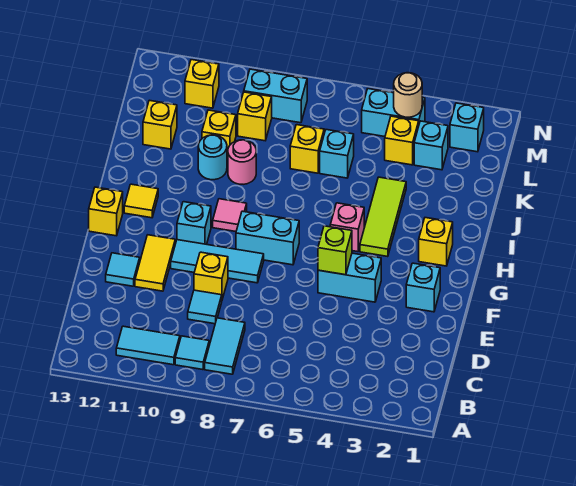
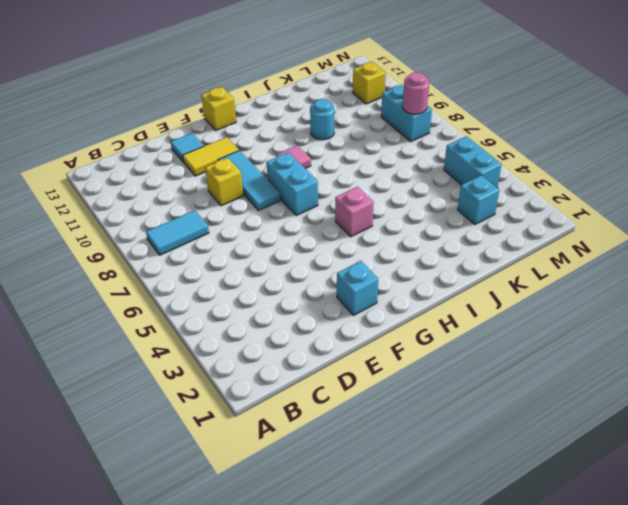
pink 1x1 round brick [403,72,429,114] -> pink 1x1 round brick moved to [228,140,256,184]
none -> cyan 1x1 tile [175,336,209,370]
none -> cyan 1x2 tile [116,326,180,365]
none -> cyan 1x1 tile [188,290,222,324]
none -> cyan 1x2 brick [318,253,381,302]

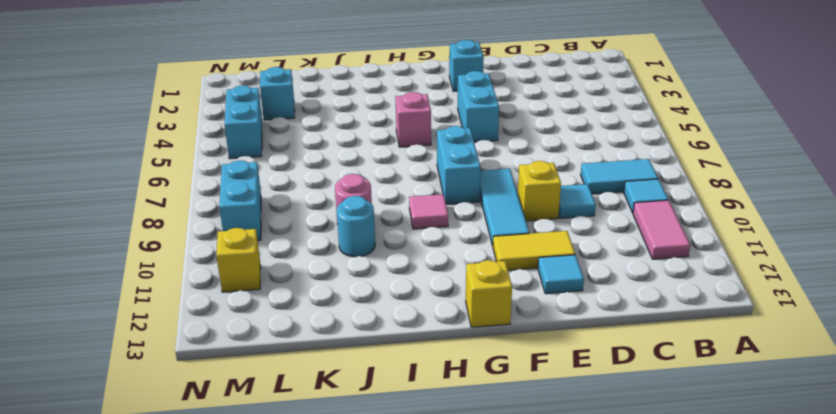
pink 1x2 tile [633,200,690,259] -> cyan 1x2 tile [116,326,180,365]
none -> cyan 1x1 brick [177,202,211,244]
none -> yellow 1x1 brick [419,218,453,266]
none -> lime 1x3 tile [360,177,406,257]
none -> yellow 1x1 tile [124,184,158,218]

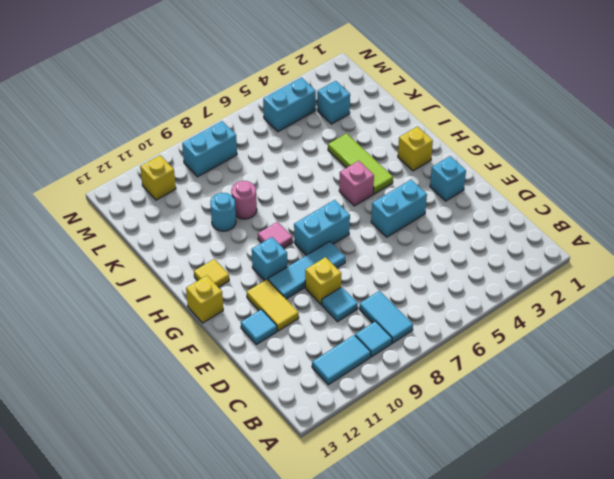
none -> cyan 1x1 brick [320,130,354,178]
none -> yellow 1x1 brick [290,125,324,173]
none -> yellow 1x1 brick [202,110,236,159]
none -> yellow 1x1 brick [143,100,177,149]

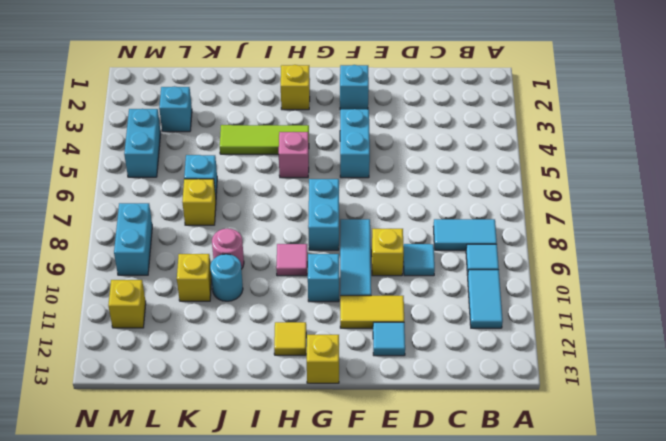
none -> yellow 1x1 brick [143,100,177,149]
none -> yellow 1x1 brick [385,116,419,165]
none -> yellow 1x1 brick [238,92,272,141]
none -> cyan 1x1 brick [450,103,484,152]

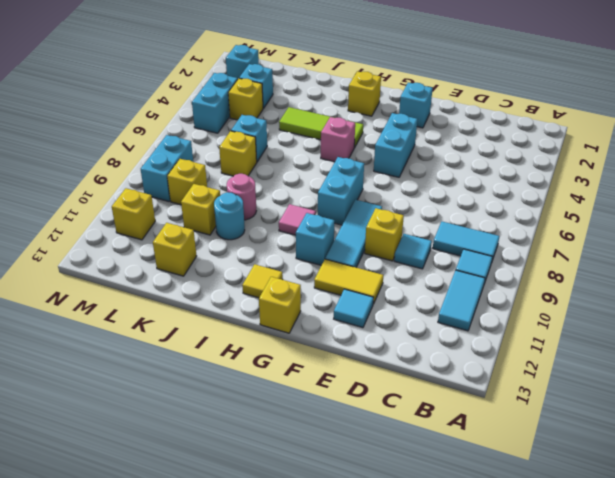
none -> lime 1x1 brick [318,226,352,275]
none -> tan 1x1 round brick [394,73,422,117]

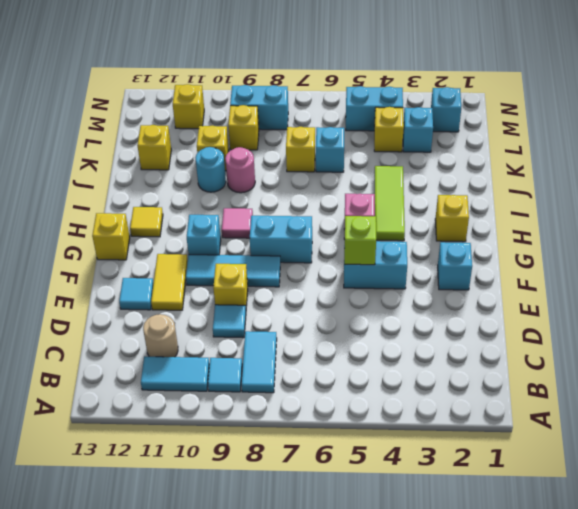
tan 1x1 round brick [143,314,178,357] -> tan 1x1 round brick moved to [394,73,422,117]

